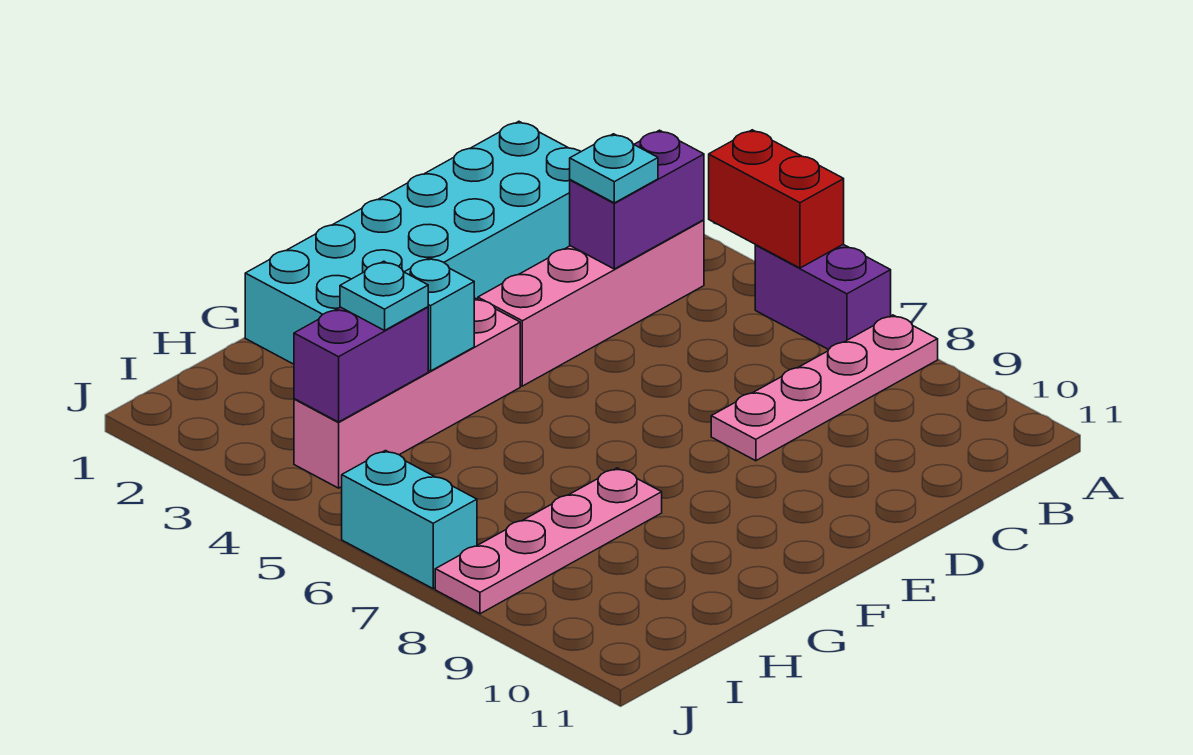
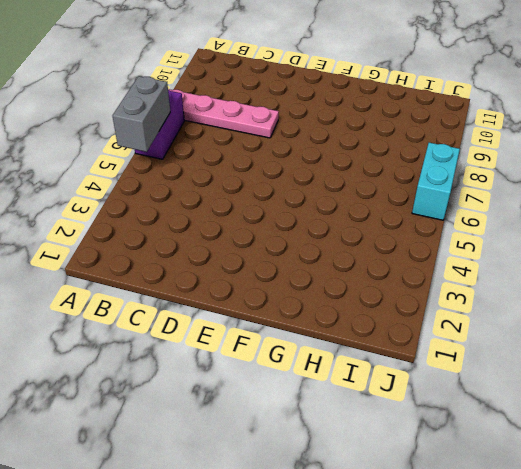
grey 1x2 brick [113,76,170,152] -> red 1x2 brick [709,130,844,268]
none -> cyan 2x6 brick [245,121,581,364]
none -> pink 1x4 brick [478,220,704,386]
none -> pink 1x4 brick [294,298,520,488]

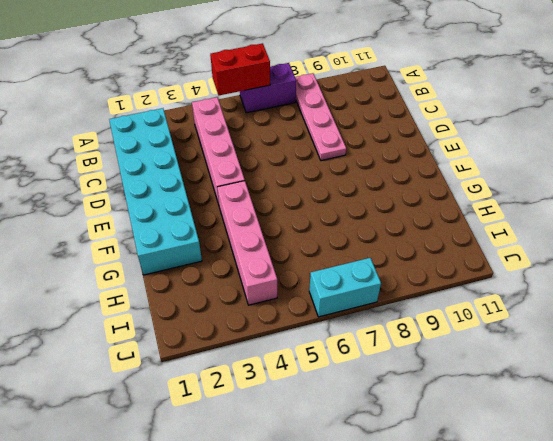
none -> pink 1x4 plate [435,468,662,614]
none -> purple 1x2 brick [570,130,704,269]
none -> cyan 1x1 brick [405,258,474,371]

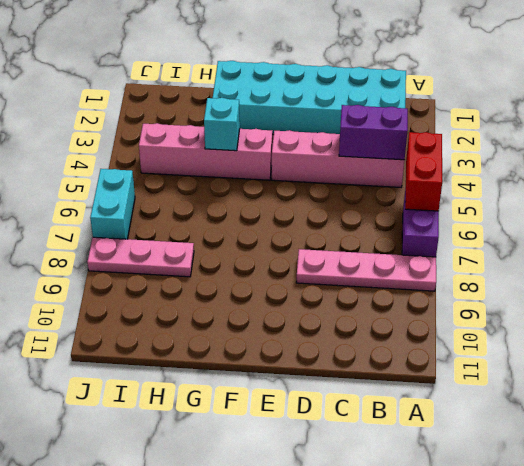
pink 1x3 plate [87,237,194,277] -> pink 1x4 plate [435,468,662,614]
none -> purple 1x2 brick [294,307,428,422]
none -> cyan 1x1 plate [570,134,658,203]
none -> cyan 1x1 plate [340,261,428,330]

